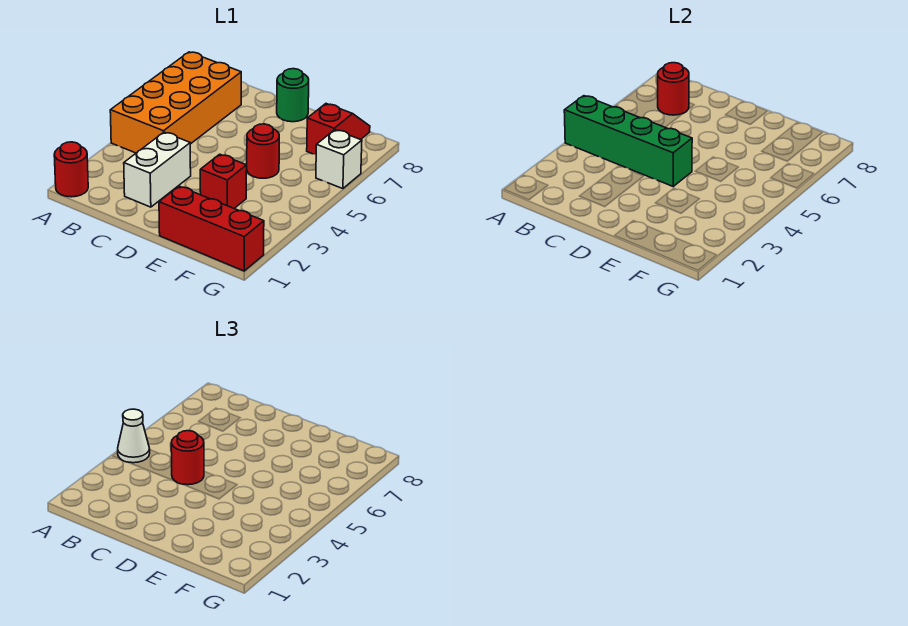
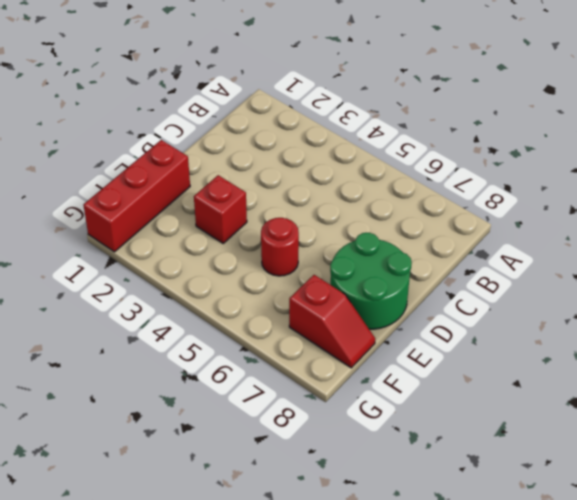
green 2x2 round brick [330,233,412,329] -> green 1x1 round brick [277,69,309,122]
none -> red 1x1 round brick [54,142,88,197]
none -> orange 2x4 brick [110,52,241,153]
none -> white 1x2 brick [124,132,191,207]

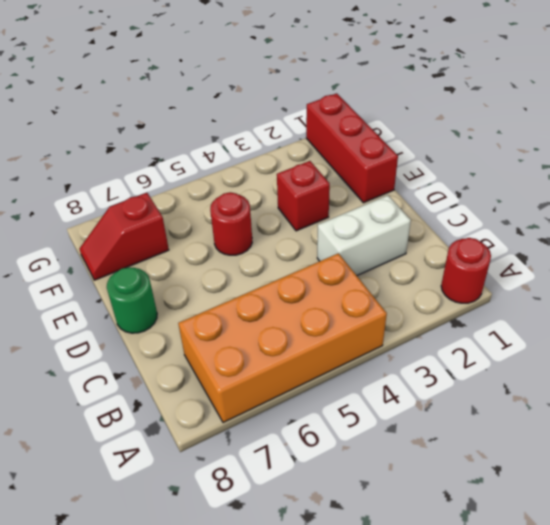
none -> white 1x1 brick [316,130,362,189]
none -> green 1x4 brick [564,96,692,186]
none -> red 1x1 round brick [658,63,689,115]

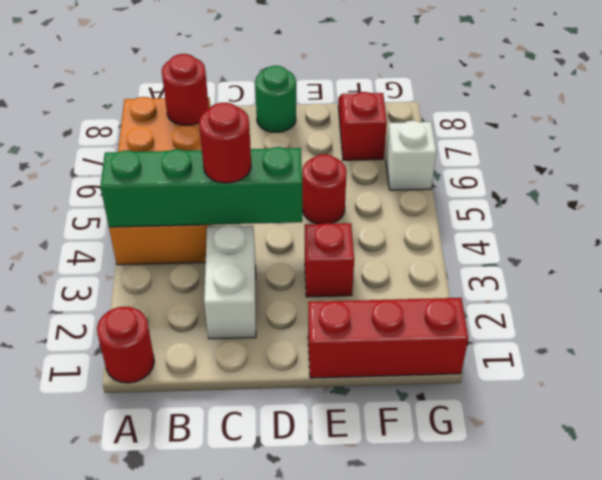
none -> white 1x1 cone [118,409,150,463]

